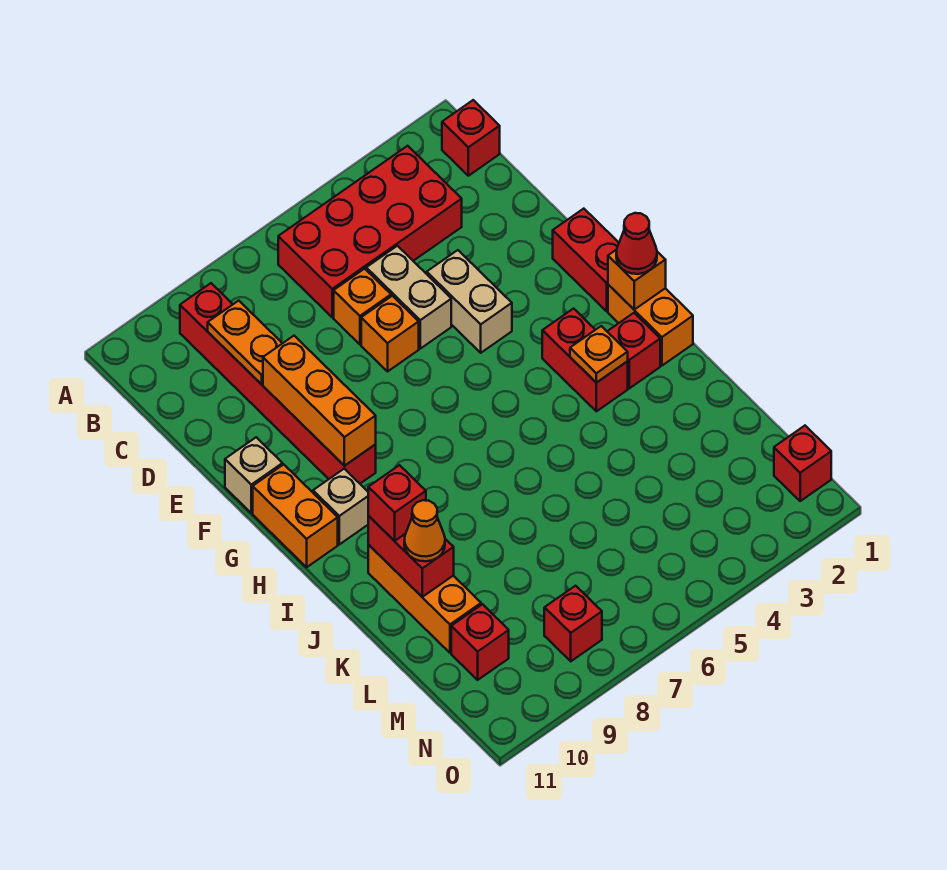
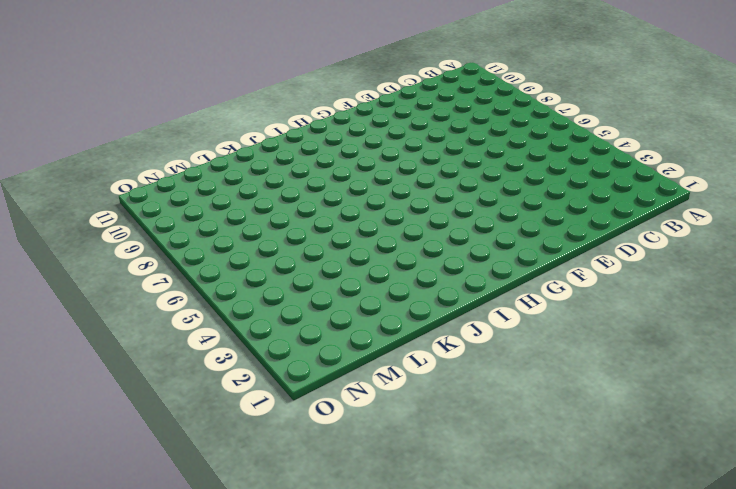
none -> red 1x1 brick [442,100,500,176]
none -> red 2x4 brick [278,146,462,317]
none -> red 1x6 brick [180,283,376,484]

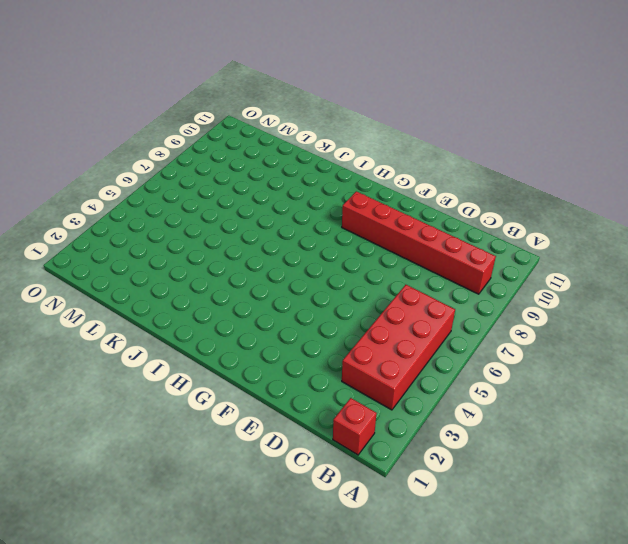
none -> tan 1x2 brick [366,246,451,349]
none -> orange 1x1 brick [334,269,391,344]
none -> tan 1x2 brick [427,250,512,353]

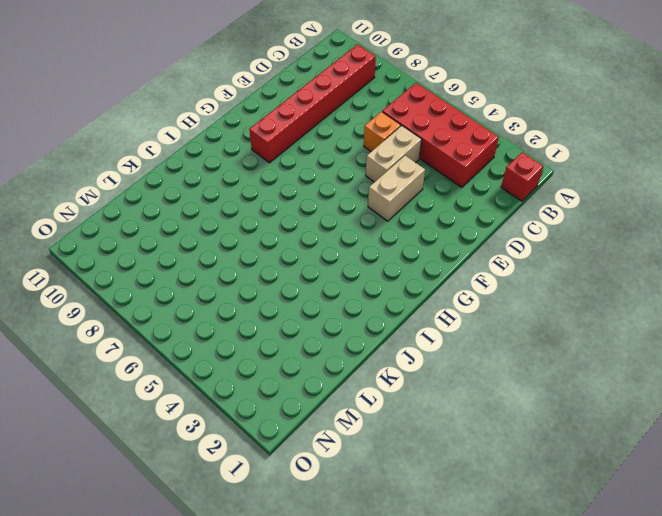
none -> orange 1x1 brick [361,296,419,371]
none -> red 1x2 brick [553,209,619,311]
none -> tan 1x1 brick [225,437,282,513]

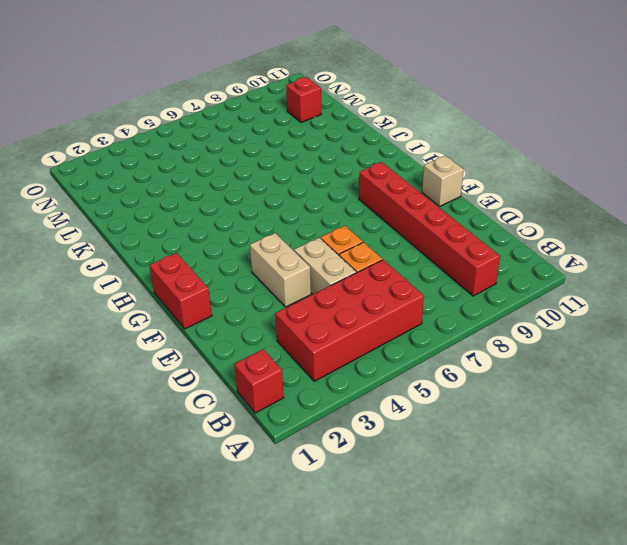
none -> orange 1x2 brick [253,464,338,567]
none -> orange 1x2 brick [608,285,693,366]
none -> red 1x2 brick [542,309,628,411]

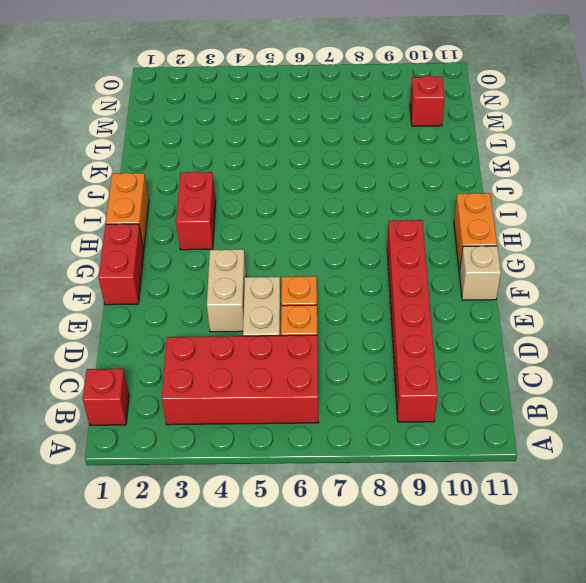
none -> tan 1x1 brick [313,469,368,544]
none -> red 1x1 brick [607,313,660,388]
none -> orange 1x3 brick [368,545,481,653]

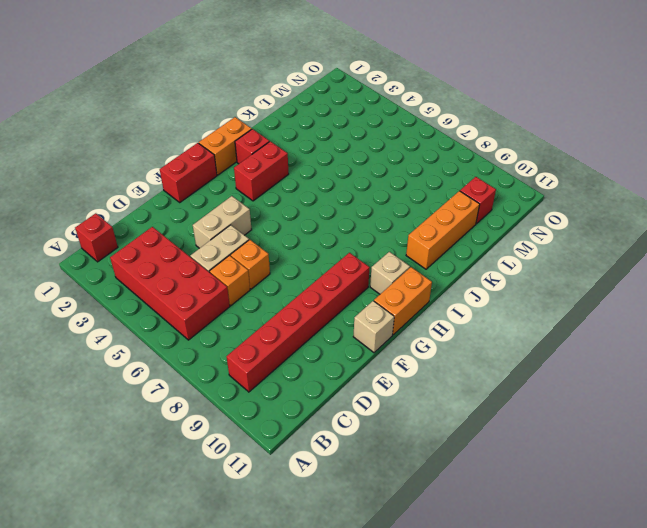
none -> red 1x1 brick [774,426,831,501]
none -> red 1x1 brick [544,586,602,661]
none -> orange 1x2 plate [208,301,282,384]

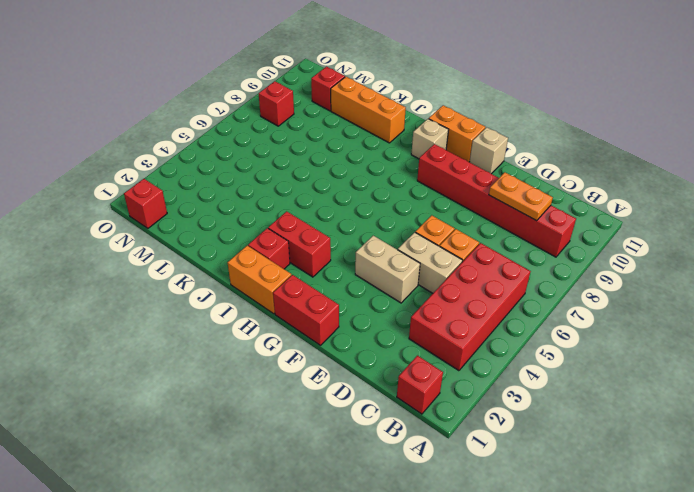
none -> orange 1x3 brick [263,336,376,466]
none -> orange 1x1 brick [608,250,666,310]
none -> orange 1x1 plate [570,326,628,383]

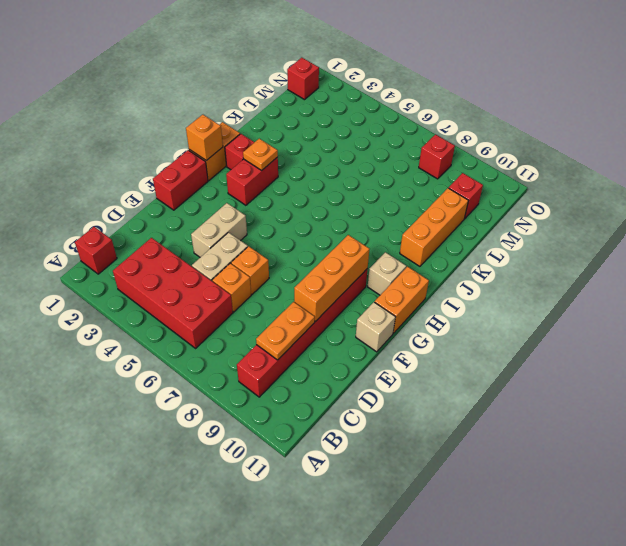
none -> red 1x2 brick [368,516,454,597]
none -> red 1x1 cone [616,213,657,274]
none -> red 1x1 brick [368,465,426,541]

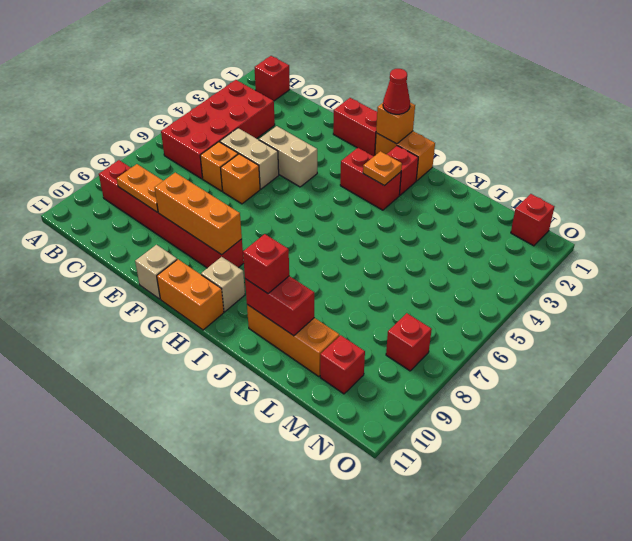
none -> orange 1x1 cone [404,500,445,561]

